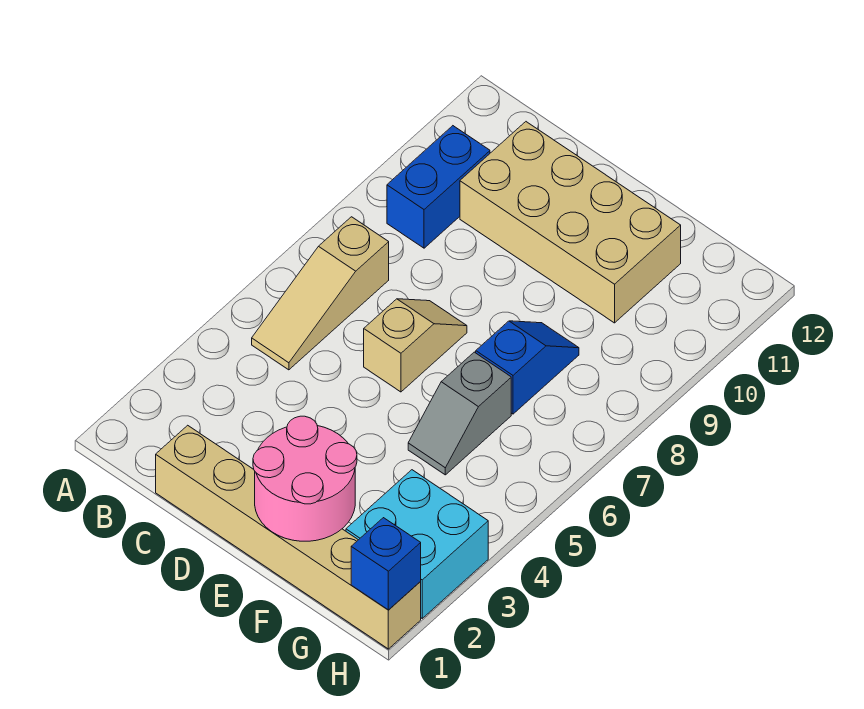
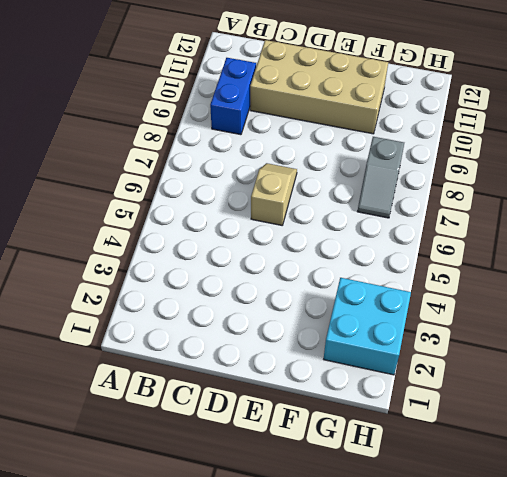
grey 1x2 slope [357,137,404,218] -> grey 1x2 slope moved to [408,352,511,475]
none -> tan 1x3 slope [252,217,389,370]
none -> tan 1x6 brick [156,425,421,649]

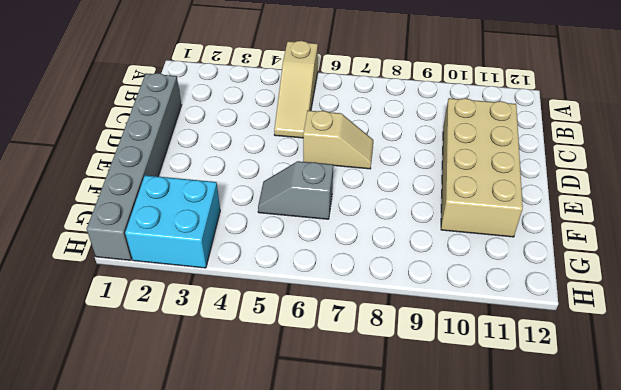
tan 1x3 slope [274,41,318,138] -> tan 1x3 slope turned to [252,217,389,370]
grey 1x6 brick [87,73,181,260] -> tan 1x6 brick [156,425,421,649]
none -> blue 1x2 brick [387,126,490,248]
none -> blue 1x2 slope [476,321,579,414]

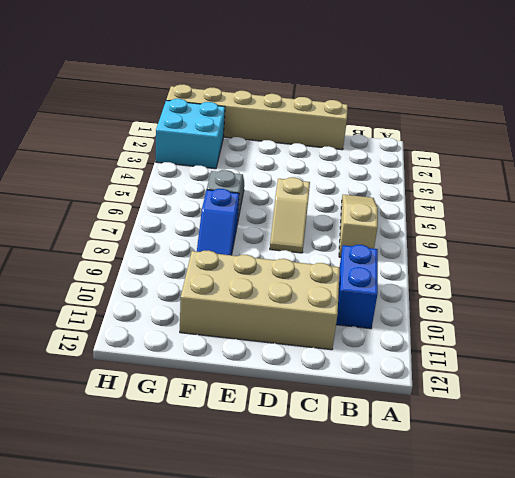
none -> pink 2x2 round brick [253,416,357,541]
none -> blue 1x1 brick [351,518,421,610]

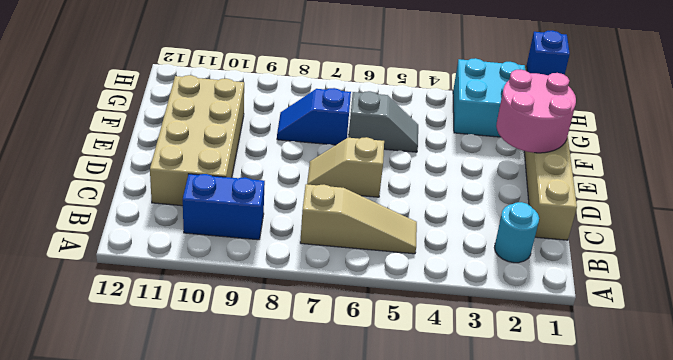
cyan 1x1 round brick [494,202,539,263] -> none

